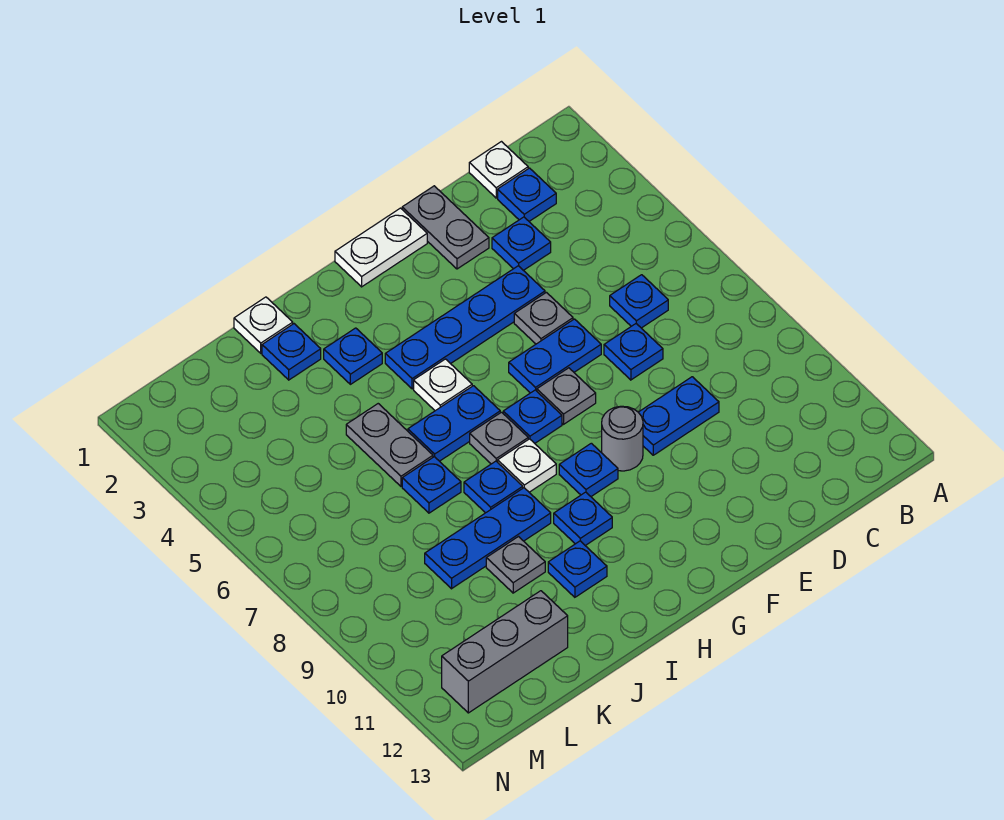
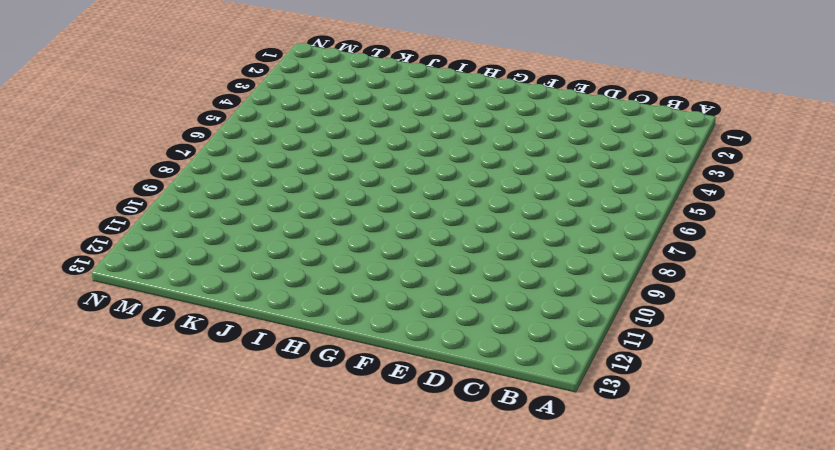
none -> white 1x1 plate [469,142,528,198]
none -> blue 1x1 plate [498,168,556,221]
none -> blue 1x1 plate [610,275,668,328]
none -> blue 1x1 plate [492,217,551,270]

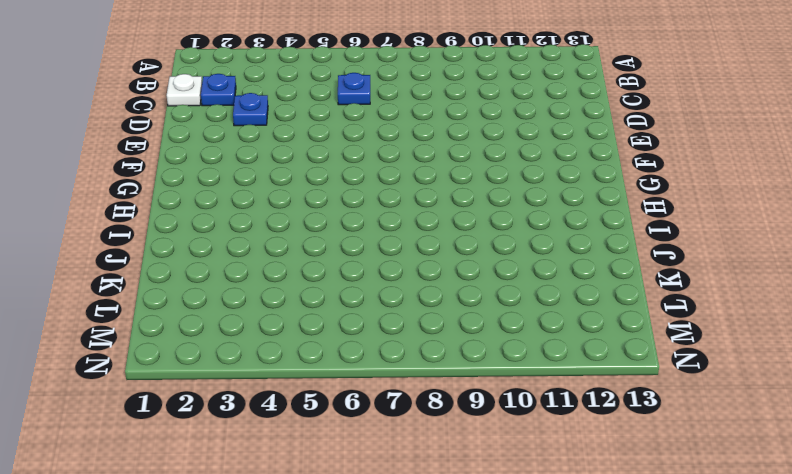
none -> blue 1x1 plate [604,324,663,380]
none -> blue 1x2 plate [639,377,719,455]
none -> grey 1x2 plate [402,186,489,269]
none -> blue 1x4 plate [385,266,545,389]

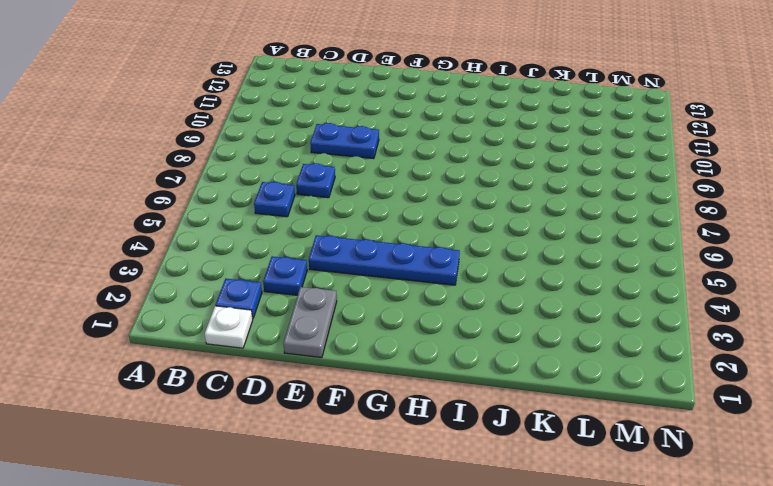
none -> grey 1x1 plate [514,292,573,344]
none -> blue 1x2 plate [509,319,601,393]
none -> white 1x2 plate [335,208,427,287]
none -> grey 1x1 plate [537,368,596,424]

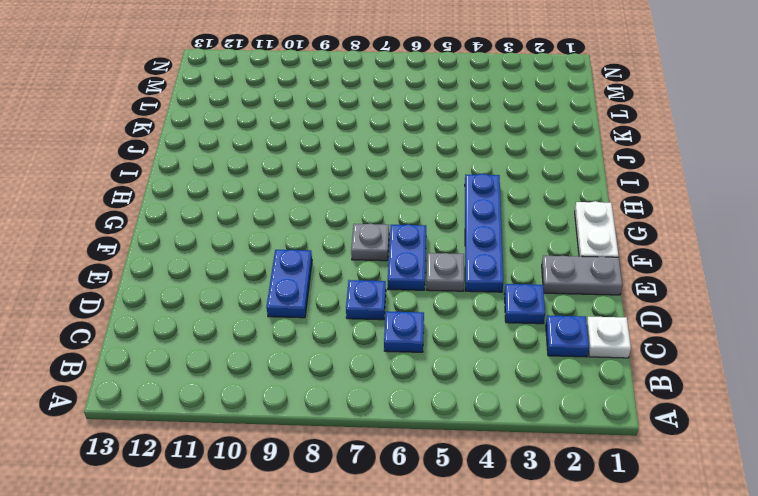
none -> grey 1x1 round brick [602,406,643,471]
none -> blue 1x1 plate [503,390,562,443]
none -> blue 1x1 plate [559,443,618,496]
none -> white 1x1 plate [414,359,472,411]

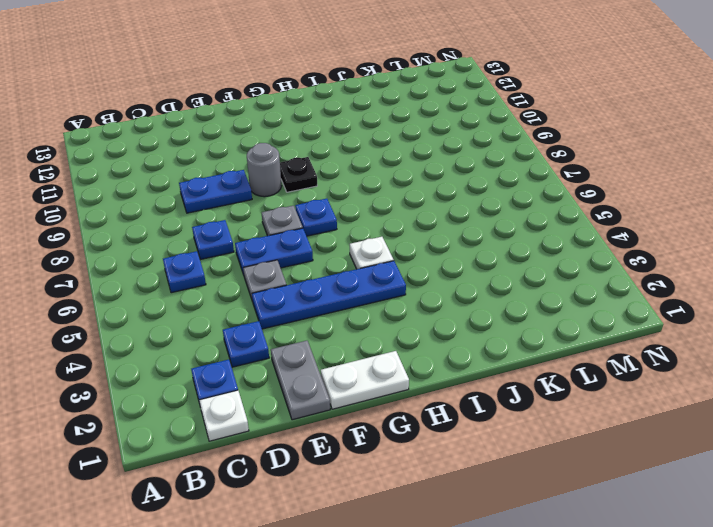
black 1x1 plate [280,157,317,192] -> blue 1x1 plate [559,443,618,496]
none -> blue 1x2 plate [408,386,500,461]
none -> grey 1x1 plate [470,412,528,464]
none -> white 1x1 plate [498,439,556,492]
none -> blue 1x1 plate [554,492,612,546]

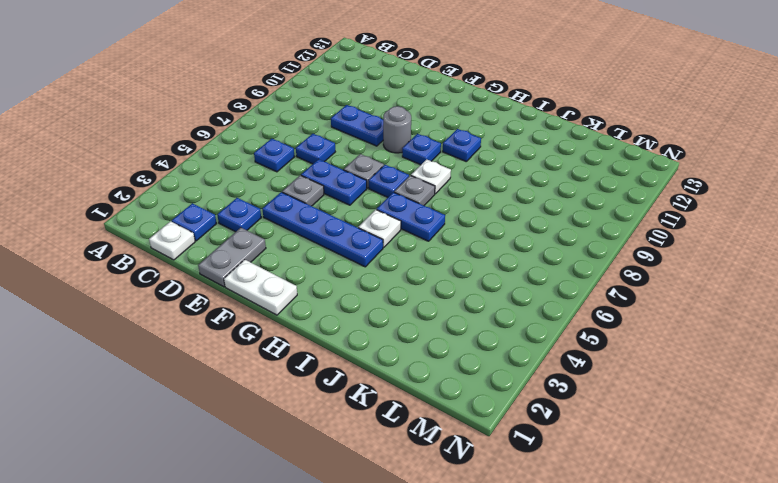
none -> blue 1x1 plate [324,328,382,384]
none -> blue 1x1 plate [464,461,523,513]
none -> blue 1x3 plate [425,488,551,589]
none -> blue 1x1 plate [548,541,607,597]

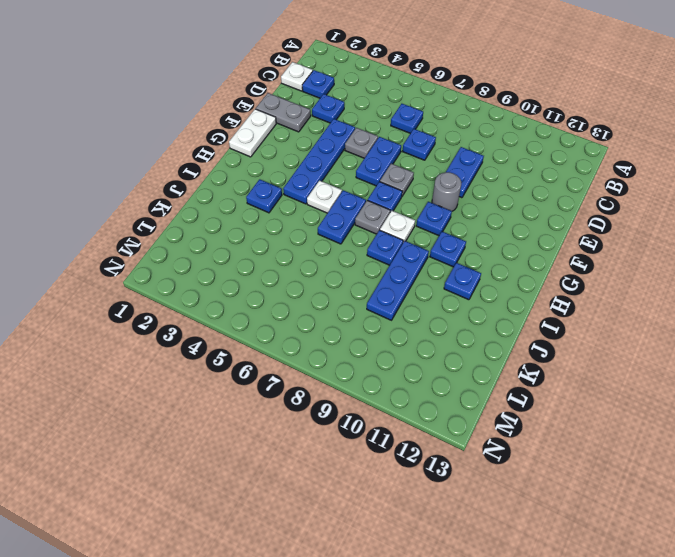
none -> white 1x1 plate [234,297,293,353]
none -> blue 1x1 plate [262,324,321,380]
none -> grey 1x2 plate [346,404,433,486]
none -> blue 1x1 plate [402,457,461,513]

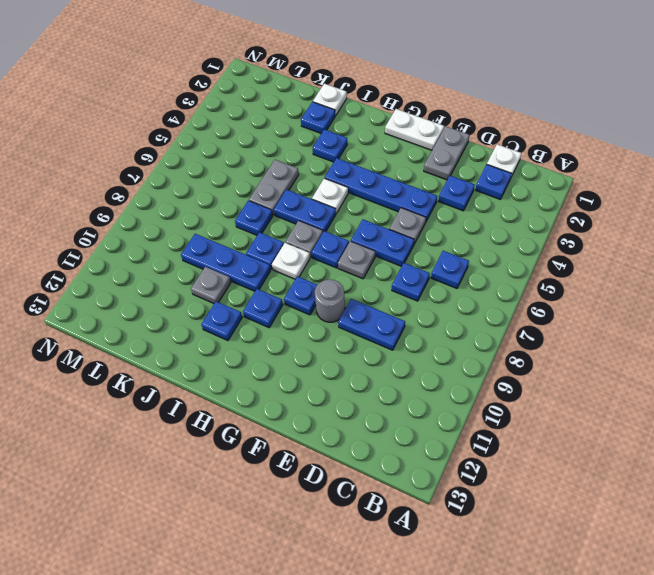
none -> grey 1x3 brick [442,591,568,713]

